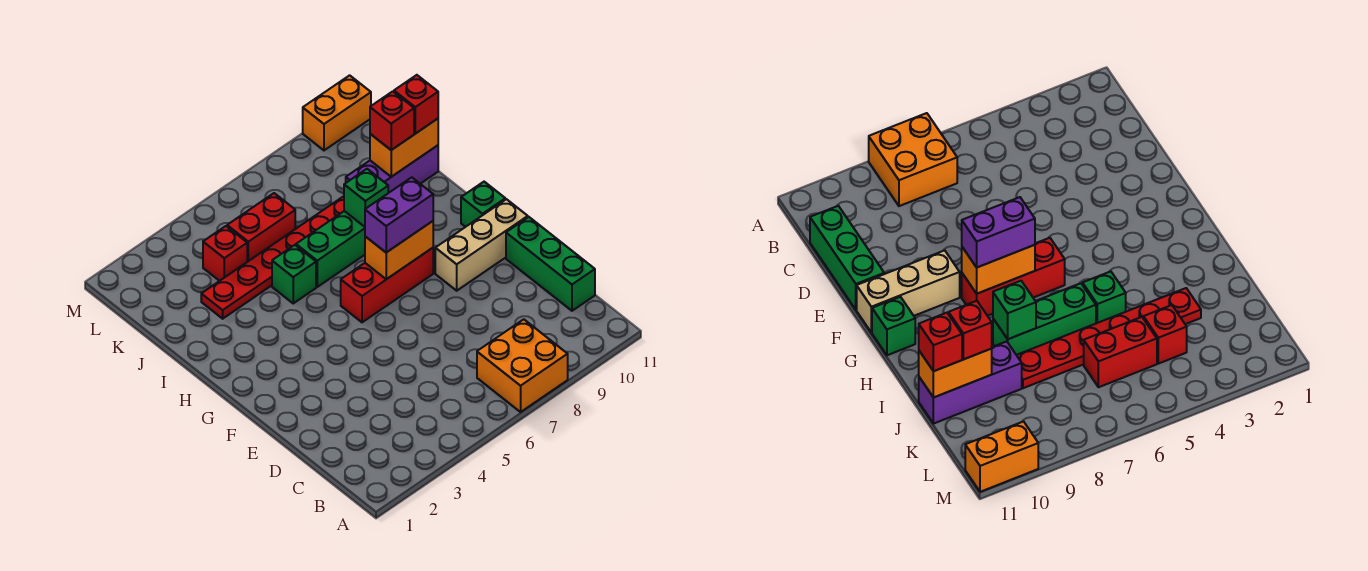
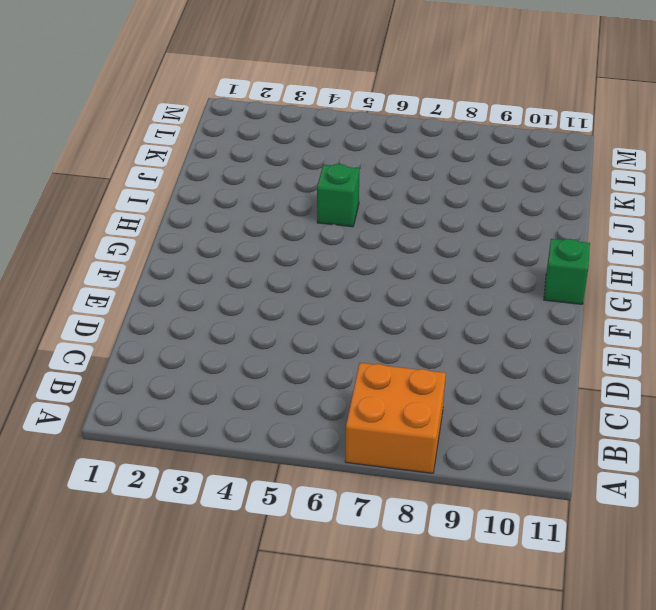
none -> green 1x3 brick [506,217,595,311]
none -> tan 1x3 brick [435,199,528,291]
none -> red 1x3 brick [341,248,433,322]

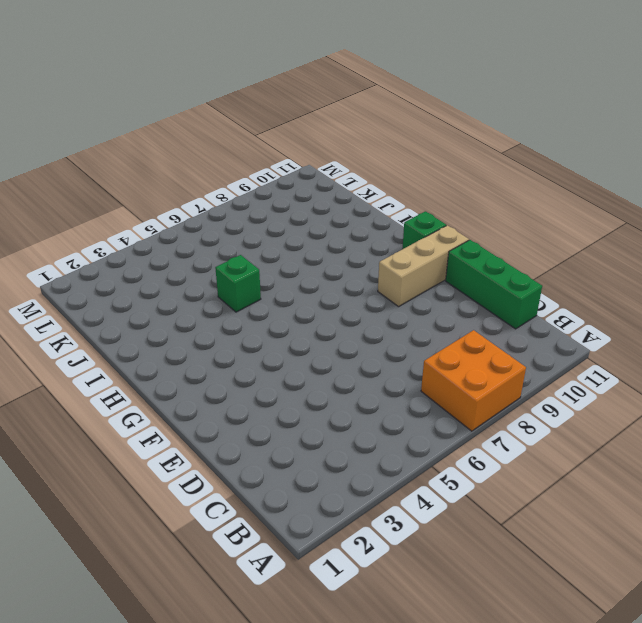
none -> red 1x3 brick [341,248,433,322]
none -> green 1x3 brick [296,211,365,287]
none -> red 1x6 plate [201,196,344,319]

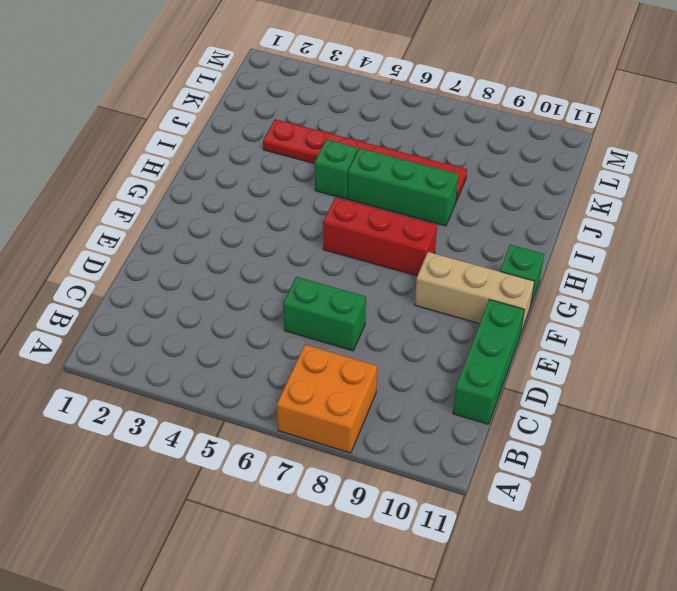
green 1x2 brick [283,277,366,351] -> none
none -> purple 1x3 brick [346,145,438,193]
none -> red 1x1 brick [203,226,247,281]
none -> red 1x2 brick [227,193,295,262]

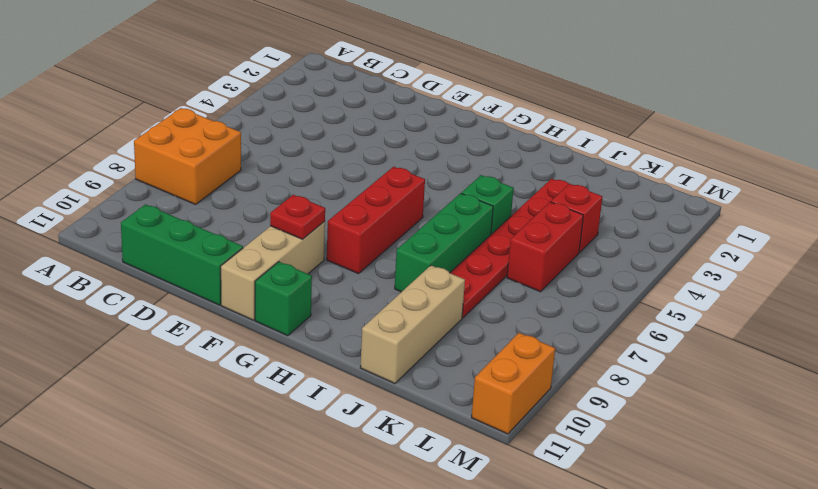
red 1x1 plate [270,195,325,239] -> none
tan 1x3 brick [360,266,465,383] -> purple 1x3 brick [346,145,438,193]
none -> orange 1x2 brick [365,221,433,279]
none -> green 1x1 brick [344,169,388,227]
none -> orange 1x2 brick [370,119,438,177]

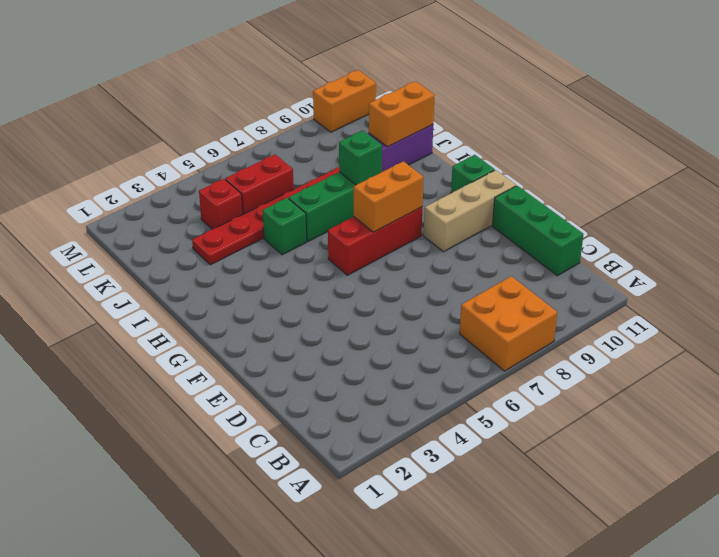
none -> purple 1x2 brick [365,177,433,252]
none -> red 1x1 brick [370,91,414,150]
none -> red 1x1 brick [394,75,438,134]

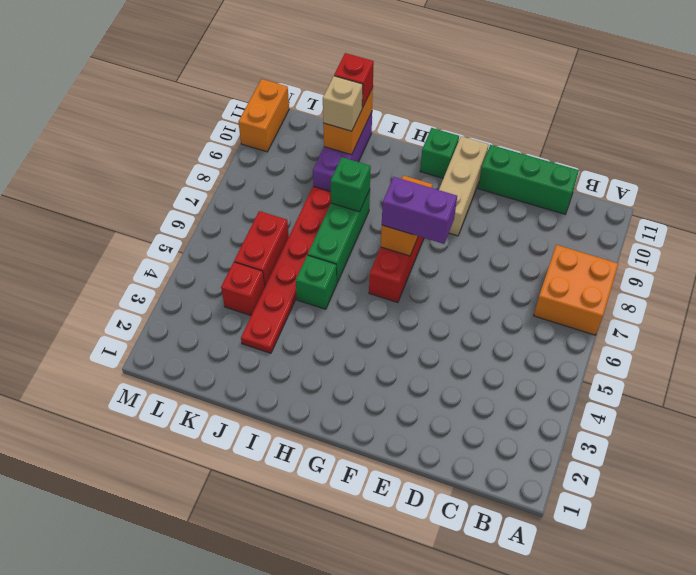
purple 1x2 brick [382,177,457,244] -> purple 1x2 brick turned to [365,177,433,252]
tan 1x1 brick [323,76,363,131] -> red 1x1 brick [370,91,414,150]

